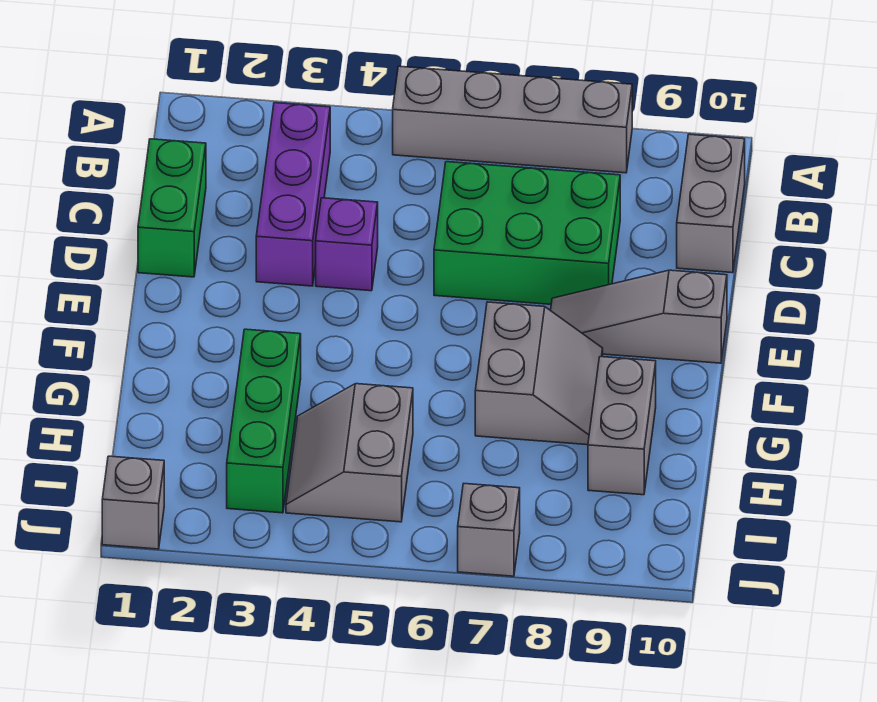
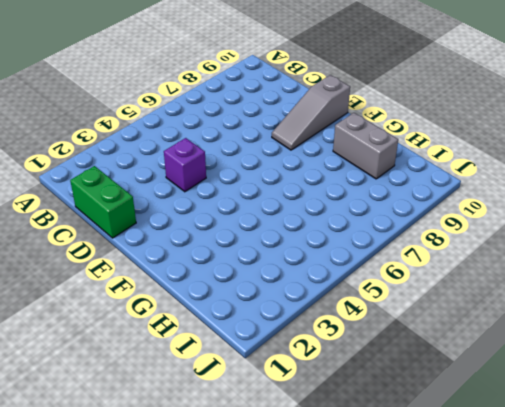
none -> grey 1x4 brick [393,66,632,173]
none -> purple 1x3 brick [256,103,330,286]
none -> grey 1x2 brick [677,134,745,273]

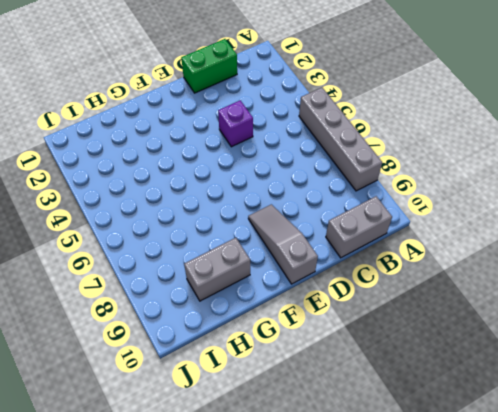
none -> purple 1x3 brick [256,103,330,286]
none -> green 2x3 brick [434,162,620,304]
none -> grey 2x2 slope [475,302,603,445]

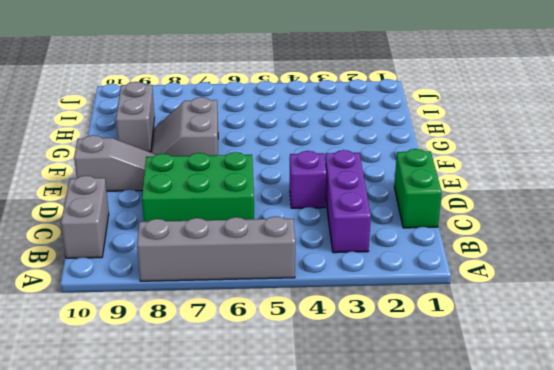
none -> green 1x3 brick [227,329,301,513]
none -> grey 2x2 slope [286,384,413,522]
none -> grey 1x1 brick [102,456,164,549]

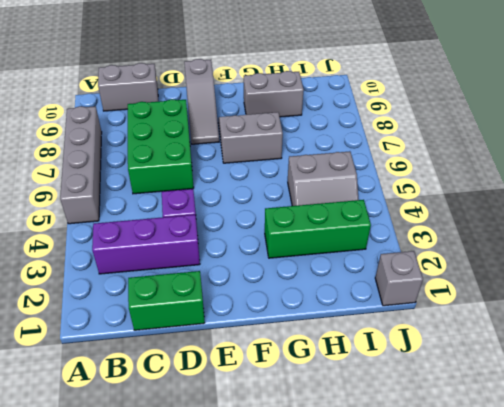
none -> grey 1x1 brick [458,484,520,576]

